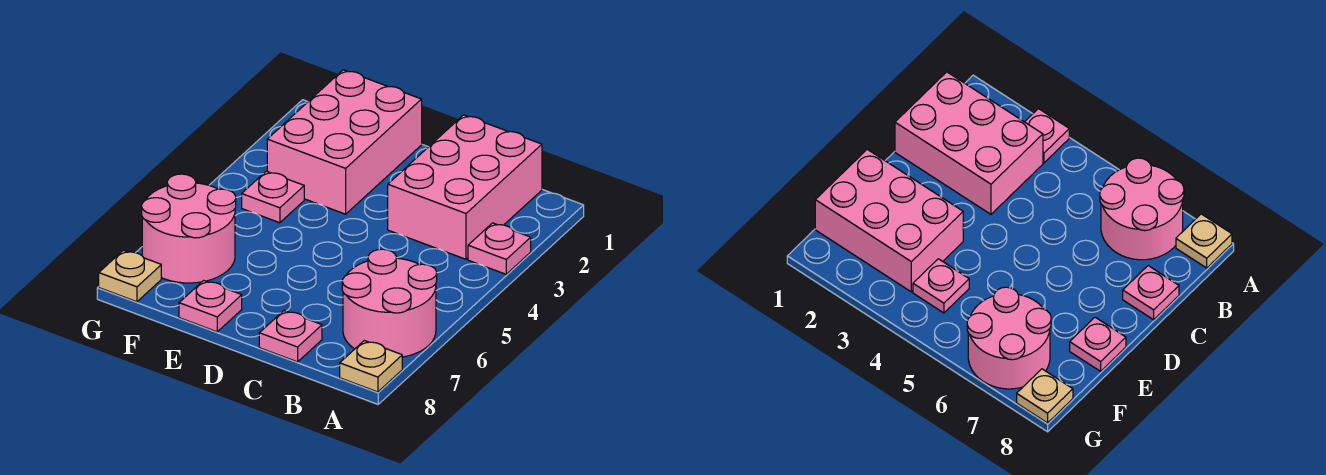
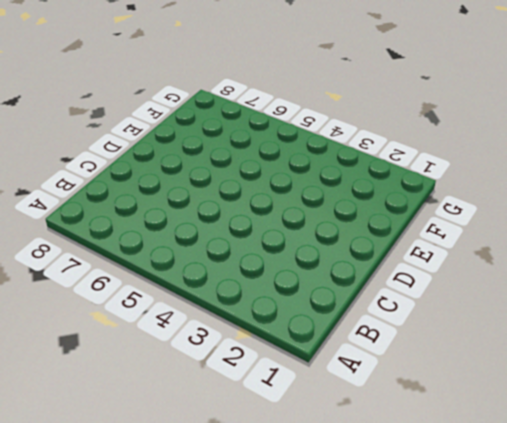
none -> pink 1x1 plate [468,223,531,274]
none -> pink 2x2 round brick [342,249,437,357]

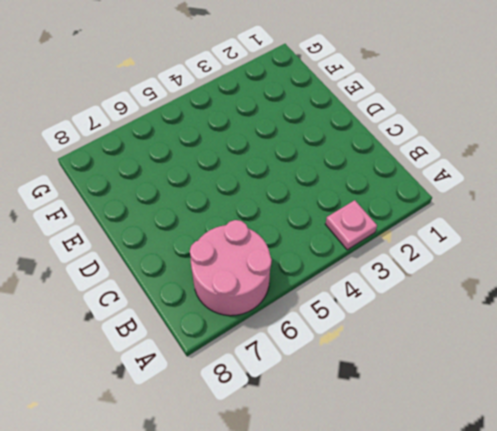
none -> tan 1x1 plate [340,341,402,392]
none -> pink 2x3 brick [388,115,542,259]

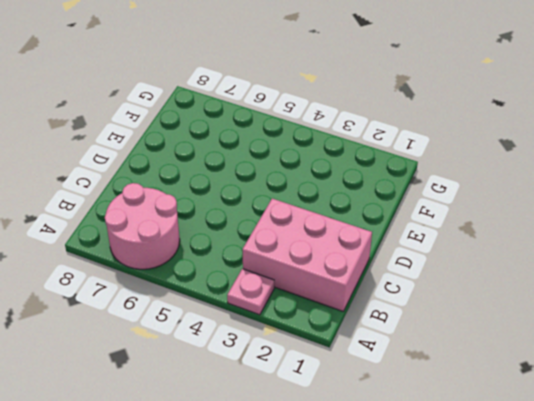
none -> tan 1x1 plate [340,341,402,392]
none -> pink 1x1 plate [259,311,322,362]

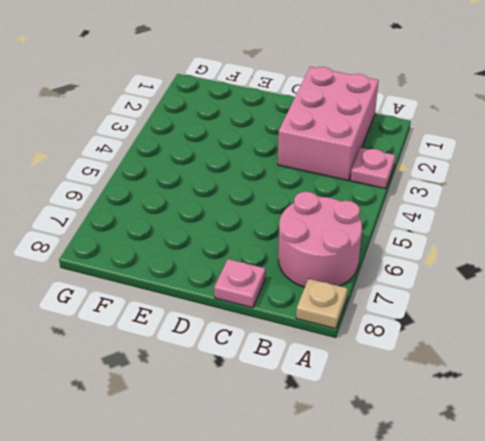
none -> pink 2x3 brick [267,70,422,214]
none -> pink 1x1 plate [179,280,242,332]

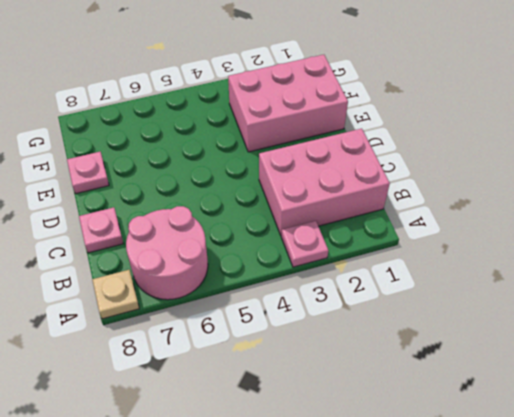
none -> pink 1x1 plate [242,171,304,223]
none -> pink 2x2 round brick [142,174,236,283]

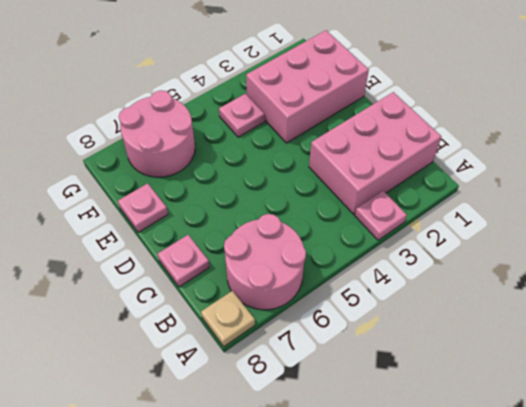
none -> tan 1x1 plate [99,250,161,302]

